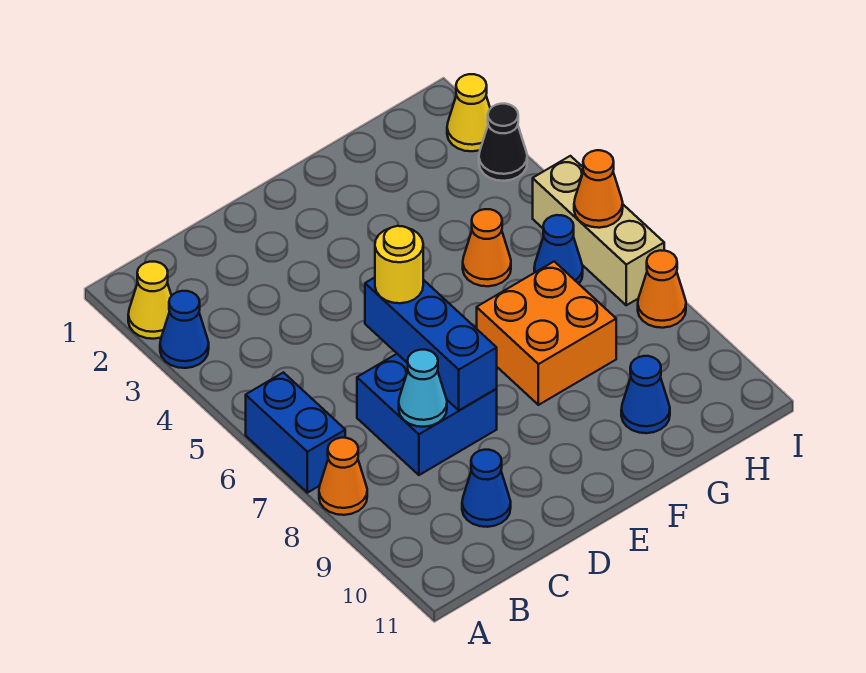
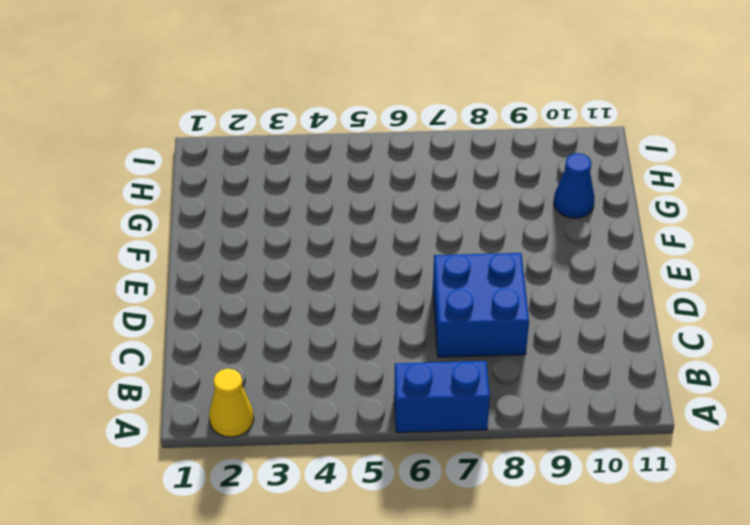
none -> blue 1x1 cone [160,291,209,368]
none -> orange 1x1 cone [319,438,367,515]
none -> blue 1x1 cone [462,450,511,527]

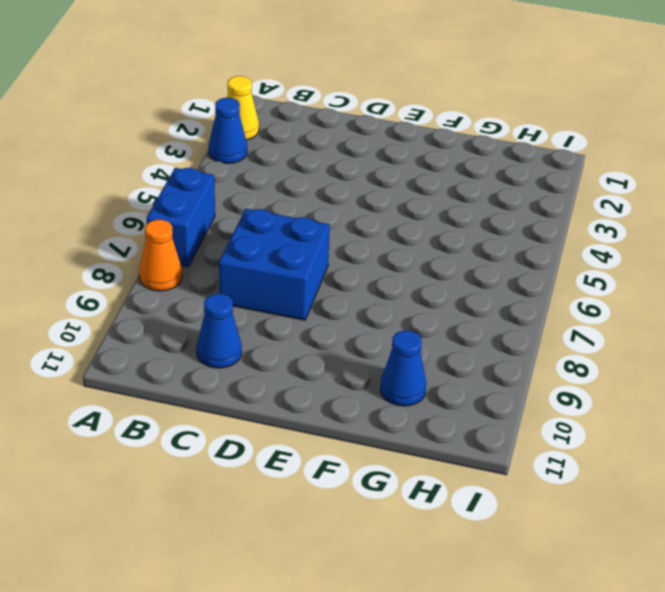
none -> orange 2x2 brick [477,261,616,405]
none -> orange 1x1 cone [463,209,511,286]
none -> blue 1x1 cone [534,215,583,284]

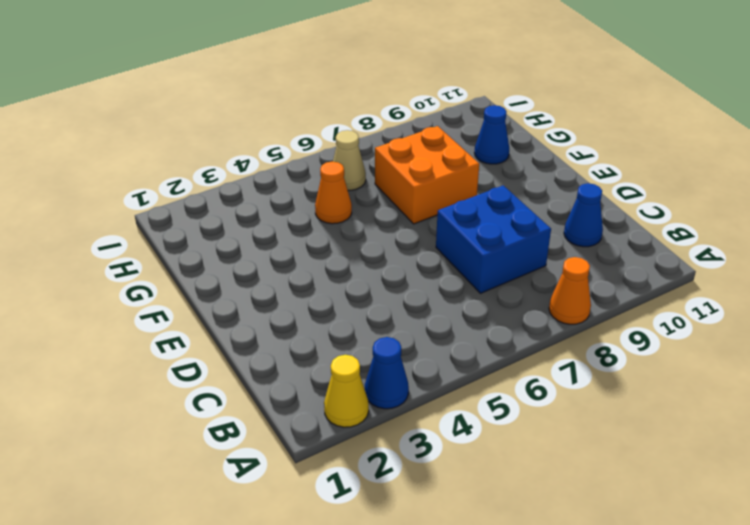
tan 1x1 cone [333,130,366,190] -> blue 1x1 cone [534,215,583,284]
none -> blue 1x2 brick [246,372,345,493]
none -> yellow 1x1 cone [447,74,490,151]
none -> black 1x1 cone [479,104,527,181]

